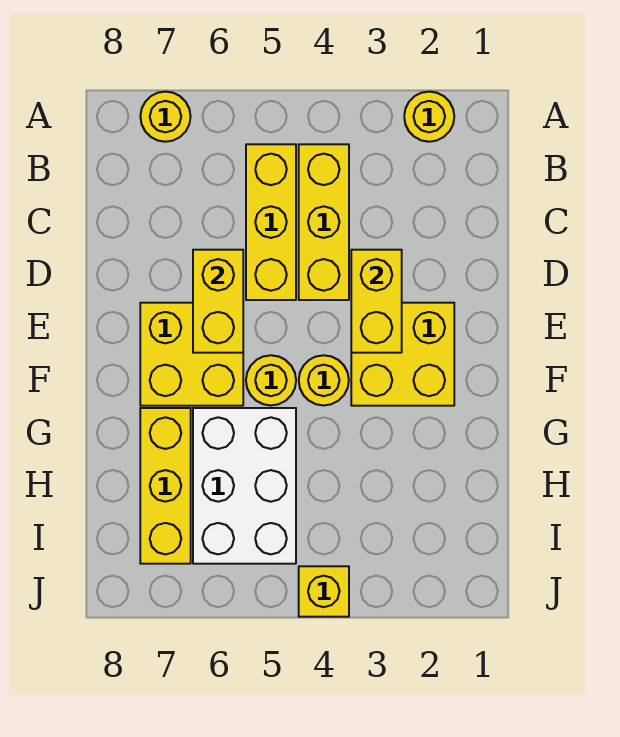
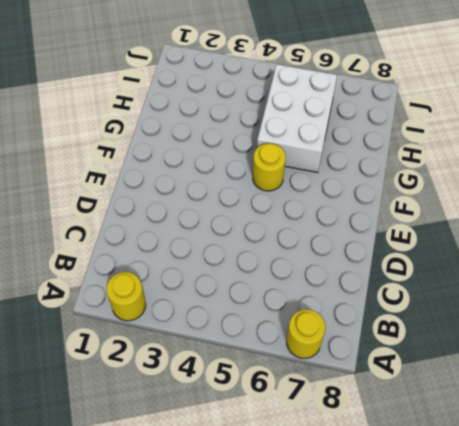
none -> yellow 1x3 brick [299,144,349,300]
none -> yellow 1x3 brick [246,144,296,300]
none -> yellow 2x2 brick [351,303,454,406]

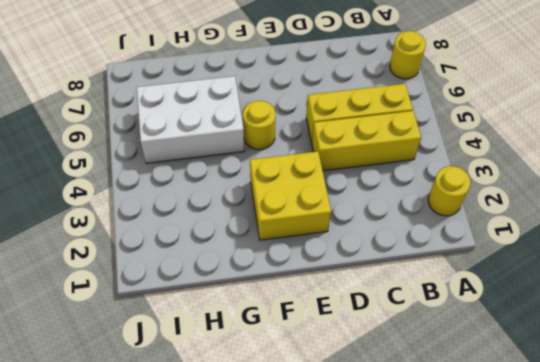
none -> yellow 2x2 brick [140,303,243,406]
none -> yellow 1x1 round brick [299,355,349,405]
none -> yellow 1x3 brick [140,408,191,564]

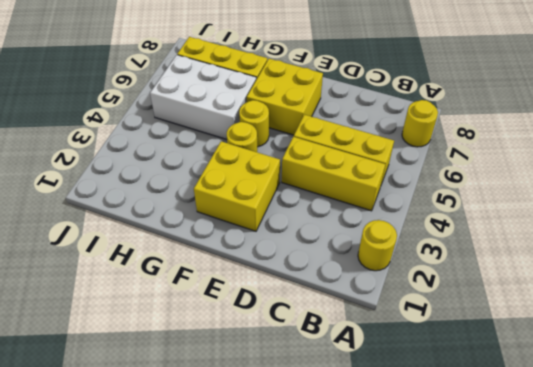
none -> yellow 1x1 brick [299,566,349,617]
none -> yellow 1x2 brick [351,250,402,353]
none -> yellow 1x2 brick [193,250,243,353]

